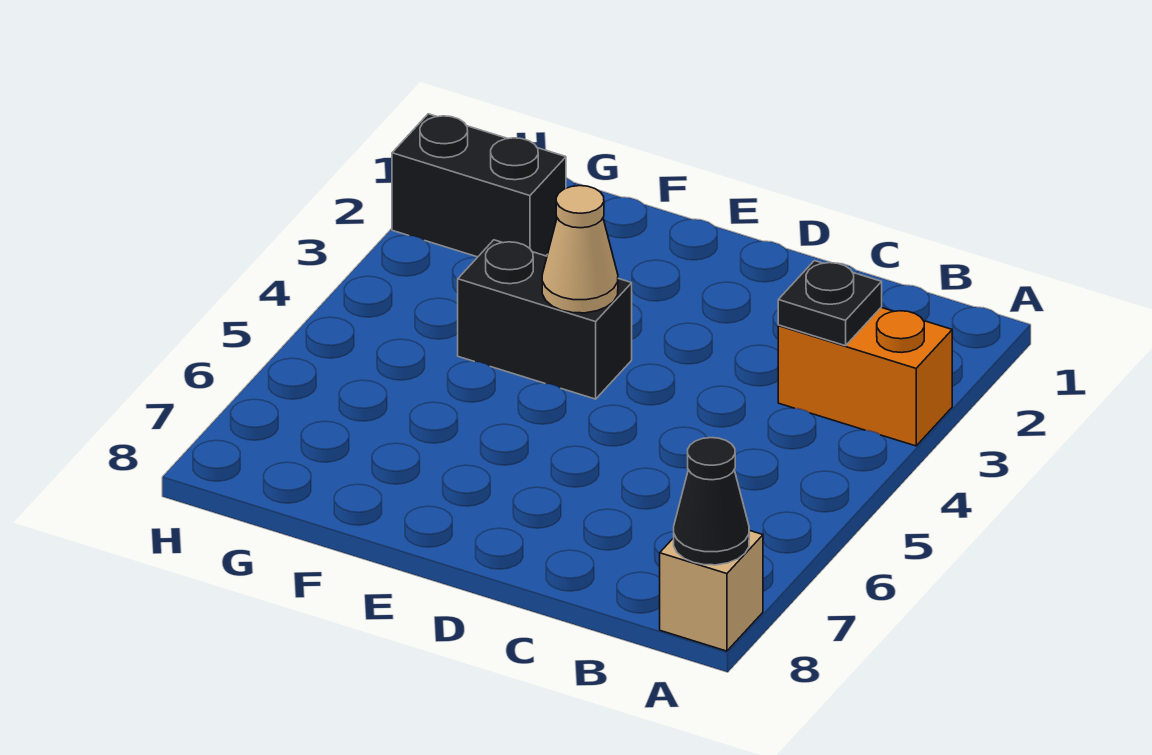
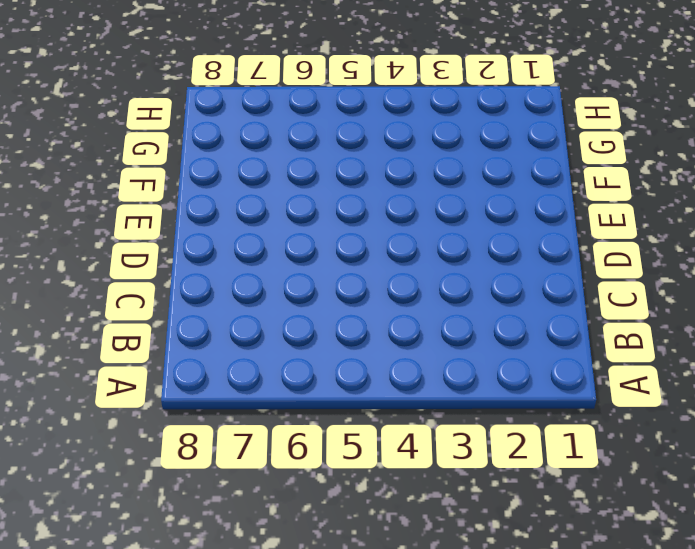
none -> orange 1x2 brick [778,308,952,446]
none -> tan 1x1 brick [660,530,763,651]

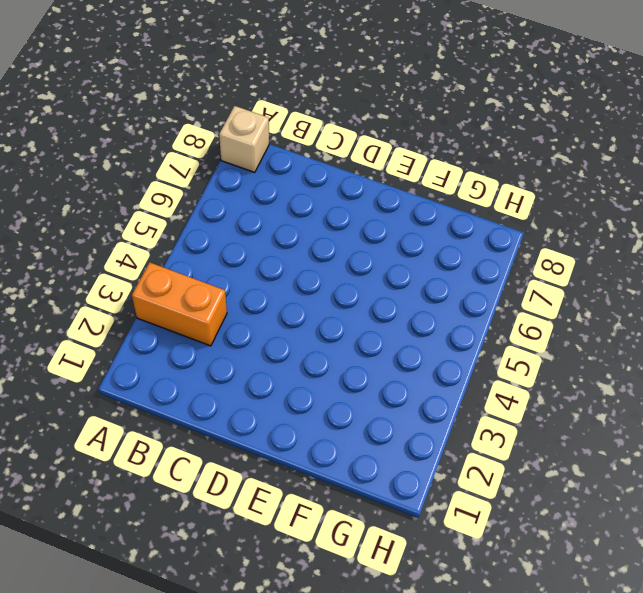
none -> black 1x2 brick [458,240,632,399]
none -> black 1x2 brick [392,114,566,257]

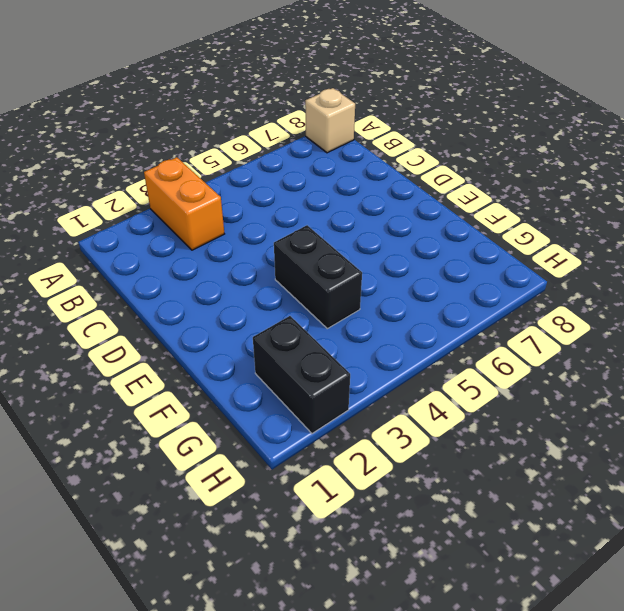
none -> black 1x1 cone [674,438,749,565]
none -> black 1x1 plate [778,261,882,346]

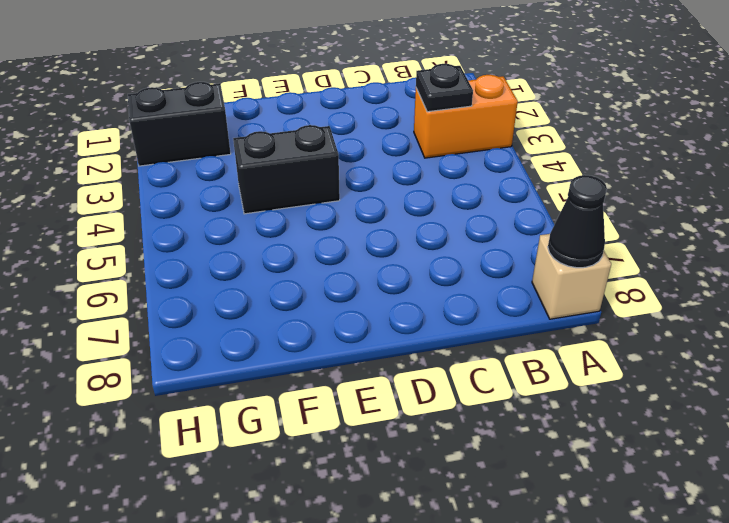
none -> tan 1x1 cone [542,186,618,313]

